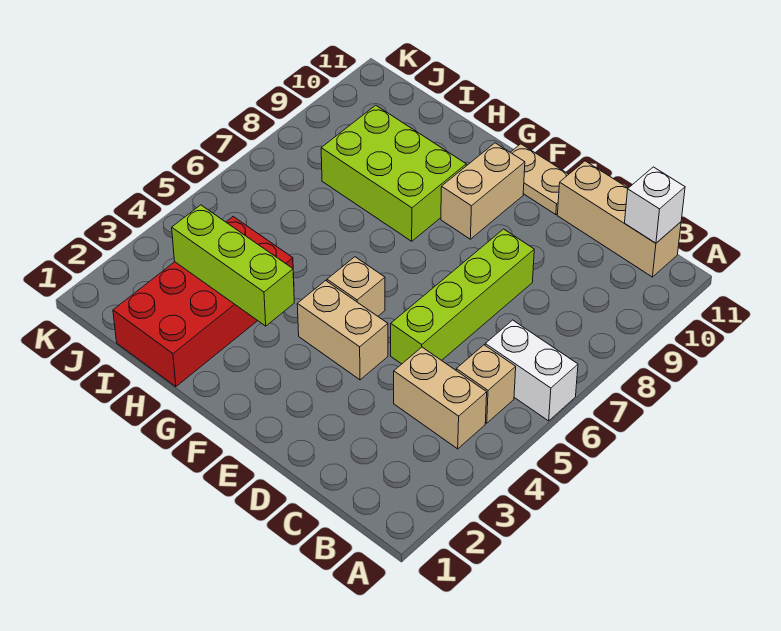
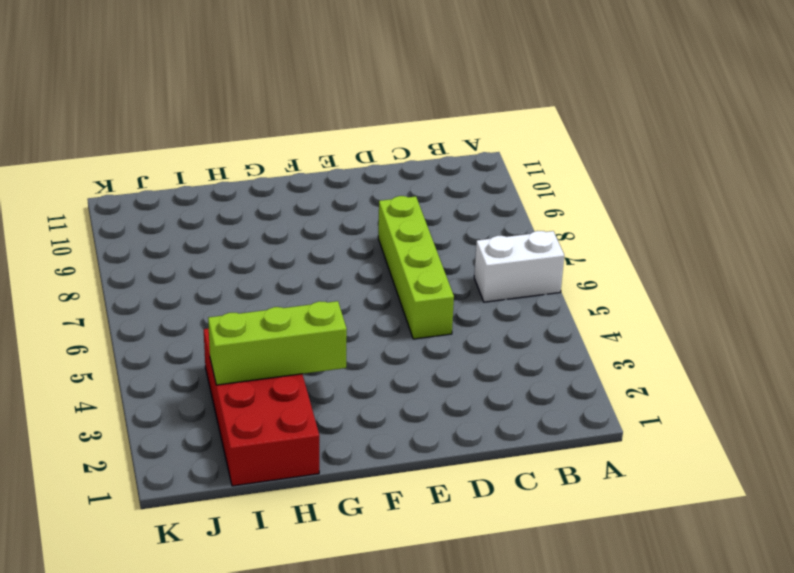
none -> tan 1x2 brick [394,347,487,449]
none -> tan 1x1 brick [456,345,516,423]
none -> tan 1x3 brick [557,161,681,277]

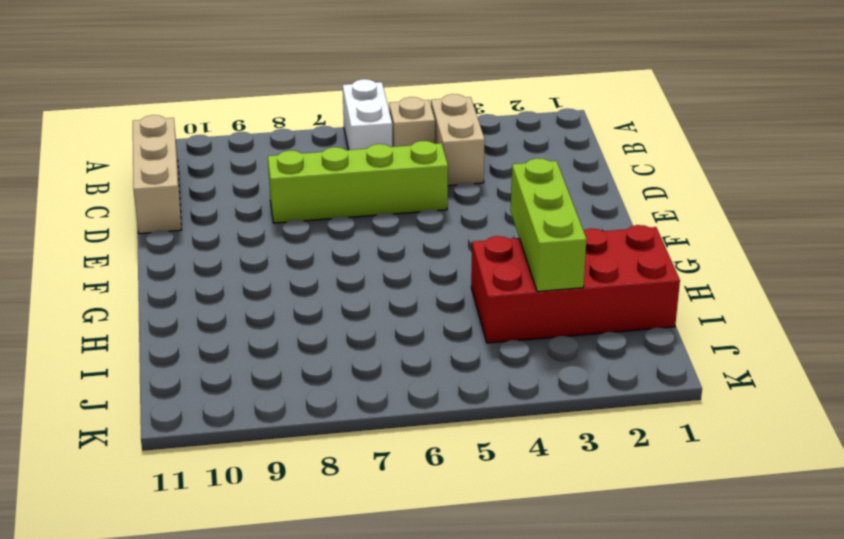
none -> tan 1x2 brick [297,280,388,380]
none -> tan 1x2 plate [510,144,569,215]
none -> tan 1x1 brick [327,257,385,316]

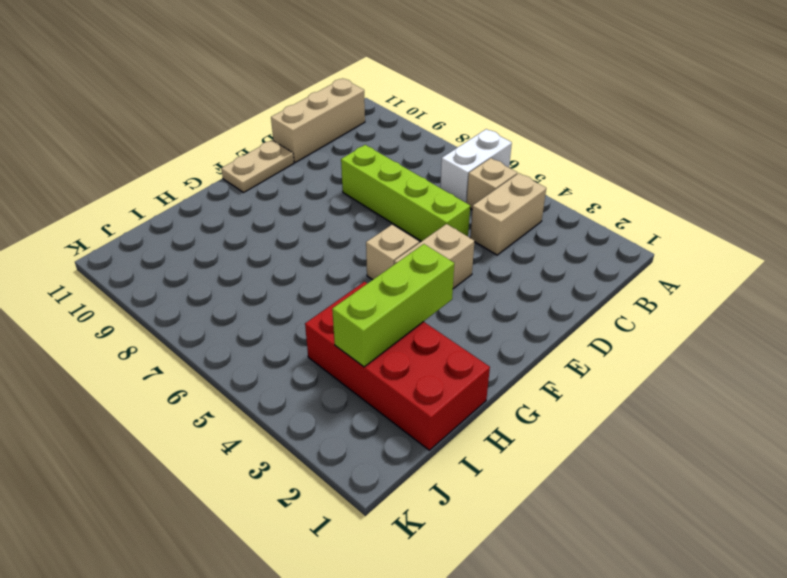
none -> tan 1x2 brick [441,143,525,239]
none -> lime 2x3 brick [321,105,466,241]
none -> white 1x1 brick [625,167,685,243]

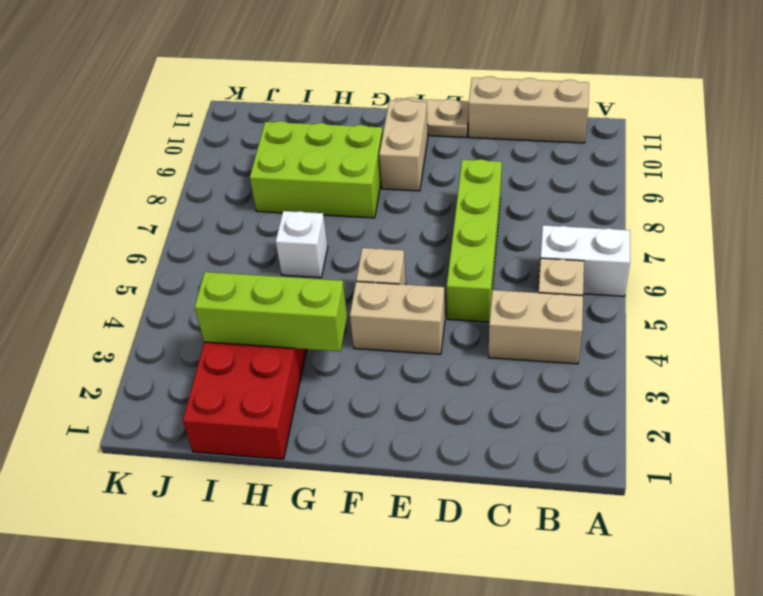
white 1x1 brick [276,211,328,278] -> white 1x1 brick moved to [625,167,685,243]

